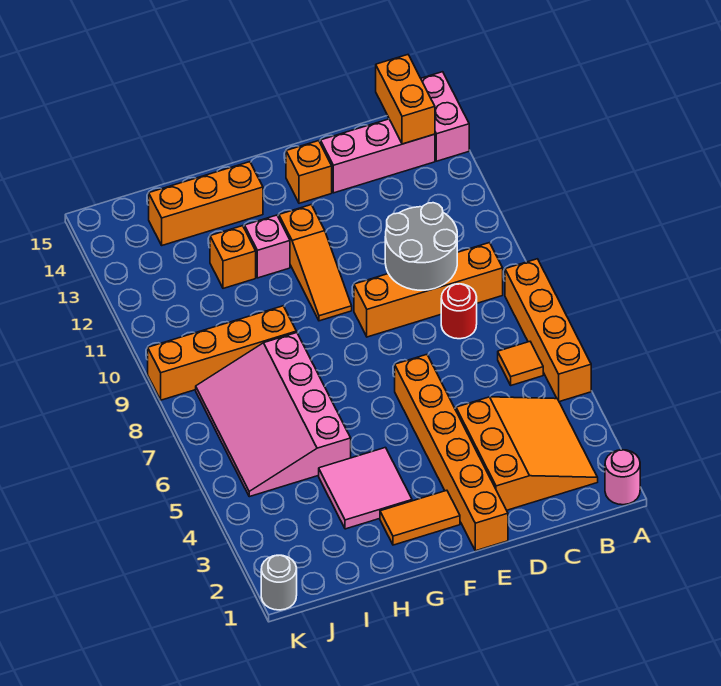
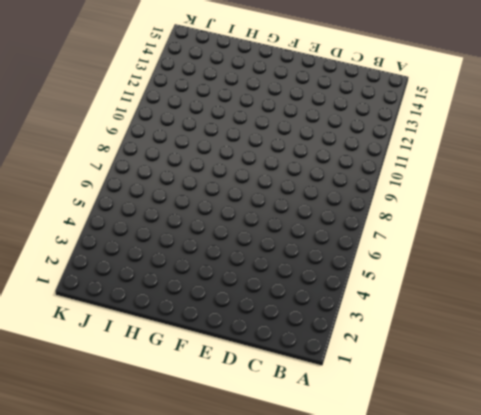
none -> pink 1x1 round brick [605,450,640,505]
none -> orange 1x4 brick [505,259,591,402]
none -> pink 1x2 brick [421,72,469,161]

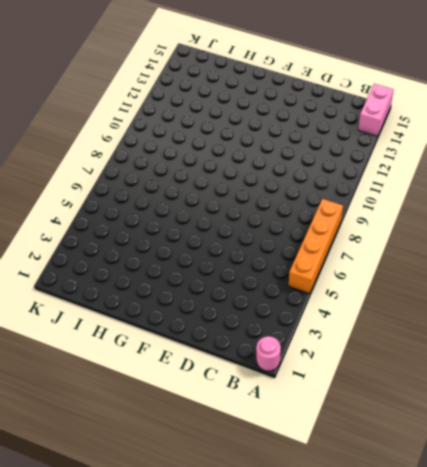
none -> orange 3x3 slope [456,397,598,510]
none -> orange 1x1 tile [498,342,543,385]
none -> orange 1x4 brick [354,243,503,337]

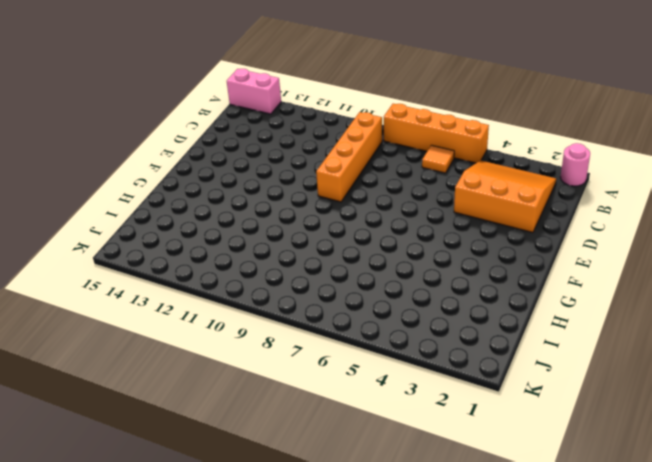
none -> pink 1x3 brick [320,119,435,193]
none -> red 1x1 round brick [441,284,477,339]
none -> orange 1x6 brick [395,355,508,551]

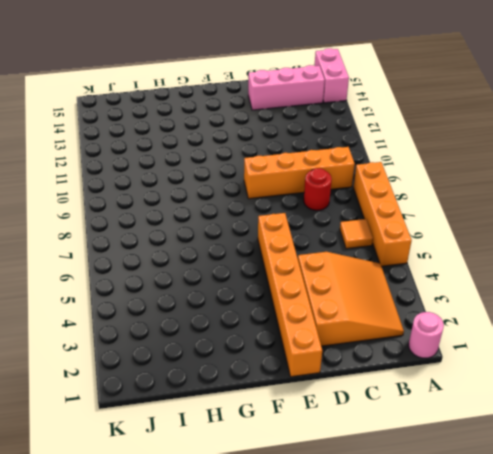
none -> orange 1x1 brick [286,141,332,203]
none -> orange 1x2 tile [380,490,460,545]
none -> orange 1x3 slope [279,205,352,321]

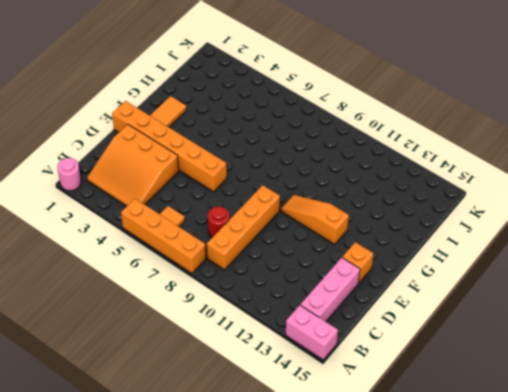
none -> pink 2x2 tile [319,448,412,529]
none -> pink 1x1 brick [244,215,290,278]
none -> orange 1x3 brick [149,162,263,245]

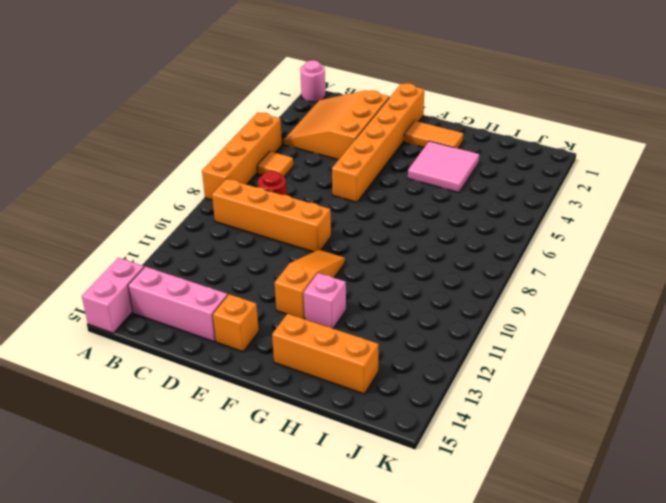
none -> pink 3x4 slope [196,333,351,497]
none -> orange 1x4 brick [148,306,296,400]
none -> orange 1x1 brick [210,226,256,288]

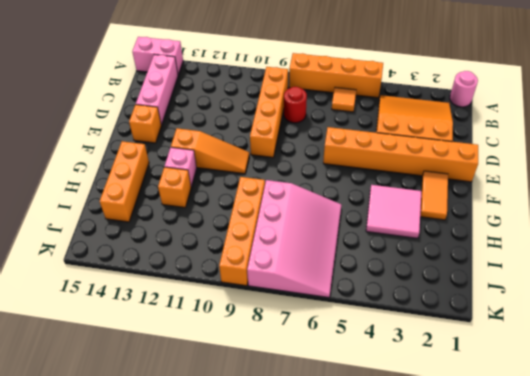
pink 3x4 slope [247,180,341,297] -> pink 3x4 slope turned to [196,333,351,497]
none -> grey 1x1 round brick [261,555,297,610]
none -> orange 1x2 brick [376,55,435,144]
none -> grey 2x2 round brick [385,203,457,290]

